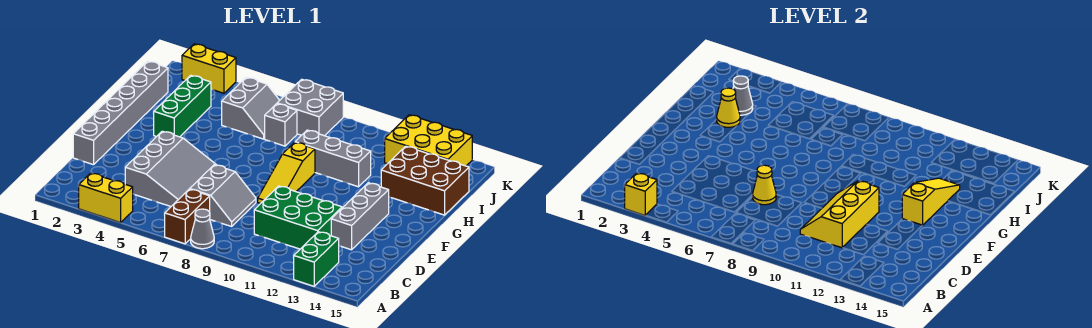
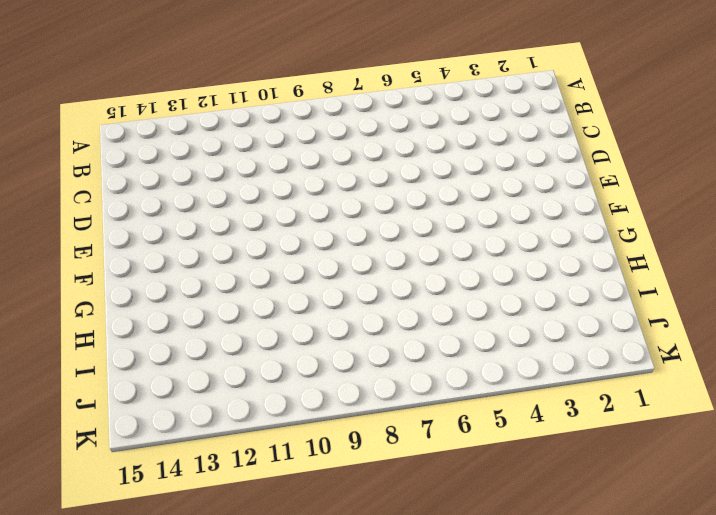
none -> yellow 1x2 brick [79,173,133,223]
none -> brown 1x2 brick [165,189,210,244]
none -> grey 1x1 cone [191,209,214,249]

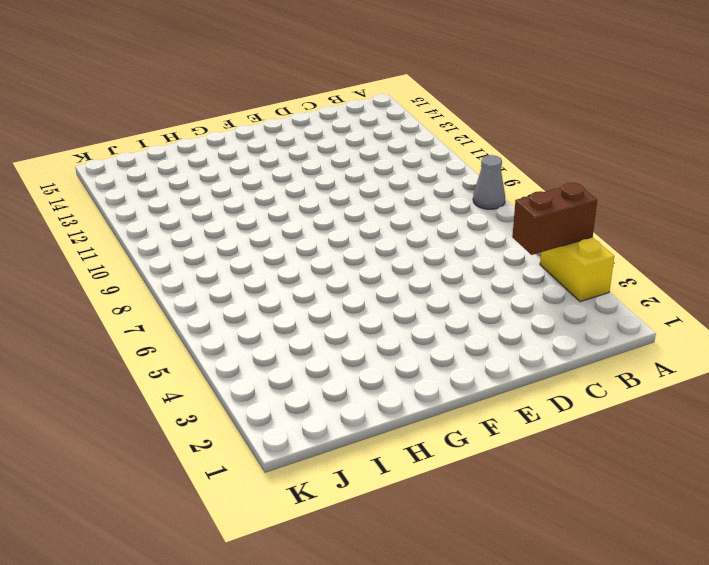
brown 1x2 brick [512,183,597,255] -> brown 1x2 brick moved to [165,189,210,244]
none -> green 1x2 brick [294,232,339,286]
none -> grey 3x3 slope [125,131,217,206]
none -> grey 2x2 slope [190,165,256,226]

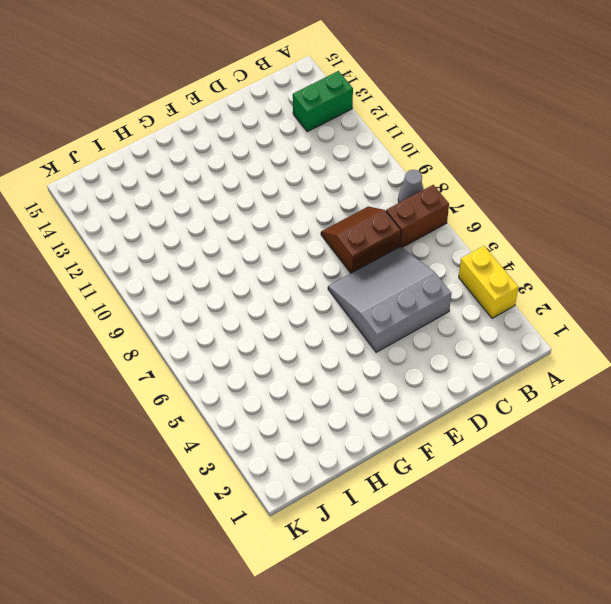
brown 2x2 slope [321,206,401,273] -> grey 2x2 slope [190,165,256,226]
none -> green 2x3 brick [254,186,342,249]
none -> grey 1x6 brick [73,61,168,165]
none -> grey 1x3 brick [331,183,389,250]

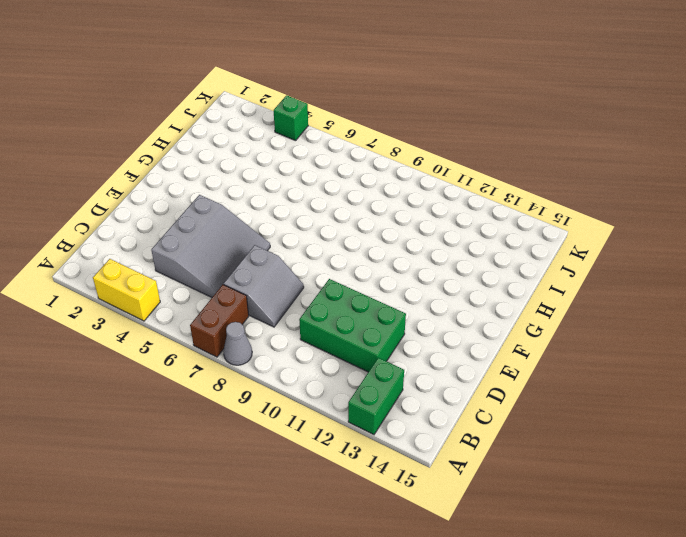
green 1x1 brick [274,95,308,141] -> none
none -> grey 1x6 brick [73,61,168,165]
none -> grey 1x3 brick [331,183,389,250]
none -> yellow 1x3 slope [258,142,315,204]

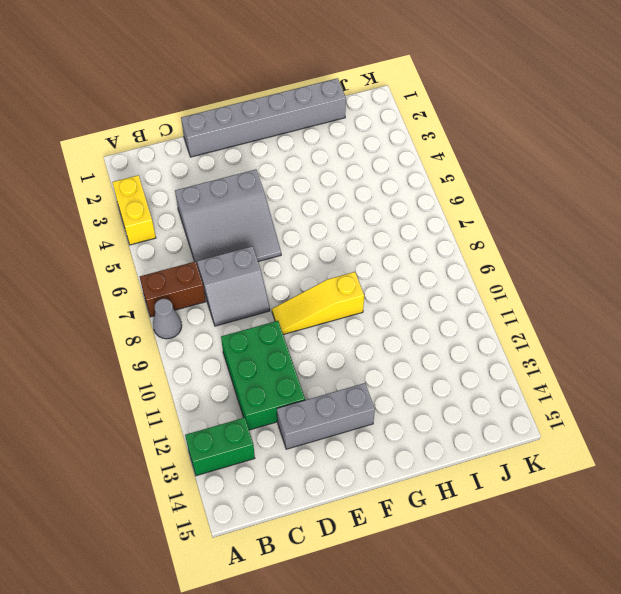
none -> green 1x3 brick [154,75,211,137]
none -> grey 1x3 brick [295,130,371,187]
none -> brown 2x3 brick [381,146,469,215]

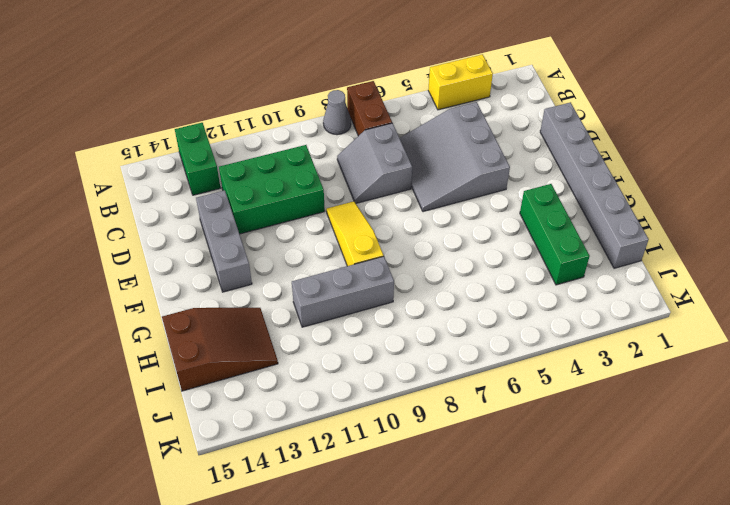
brown 2x3 slope [162,308,278,391] -> brown 2x3 brick [381,146,469,215]
none -> grey 2x2 slope [222,77,280,139]
none -> grey 1x1 brick [265,104,297,146]
none -> grey 2x2 brick [277,79,343,136]

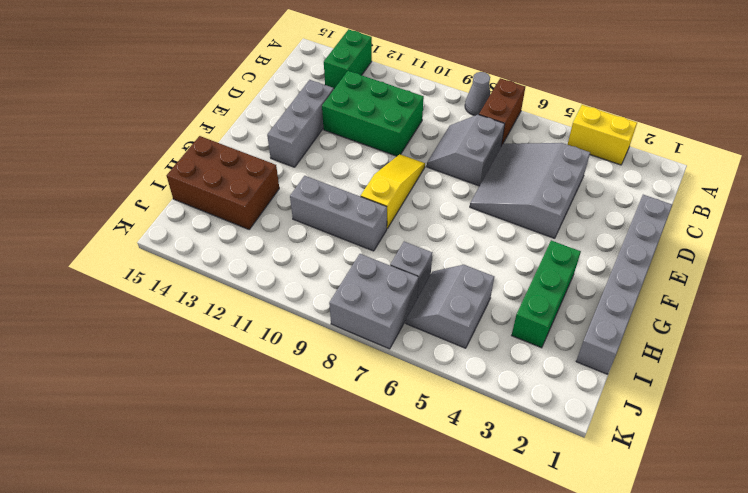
none -> yellow 2x3 brick [385,115,472,166]
none -> yellow 1x2 brick [182,44,236,93]
none -> yellow 1x1 brick [625,173,657,215]

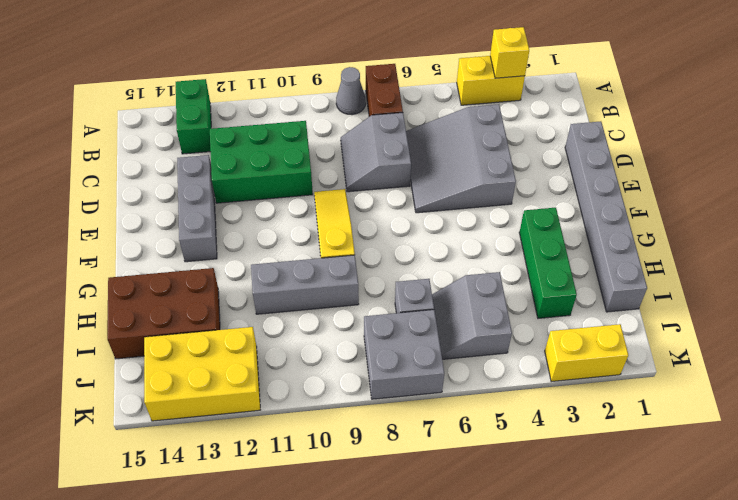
none -> yellow 2x3 slope [800,181,879,248]
none -> yellow 1x1 cone [752,165,776,205]
none -> yellow 1x3 slope [902,178,960,225]

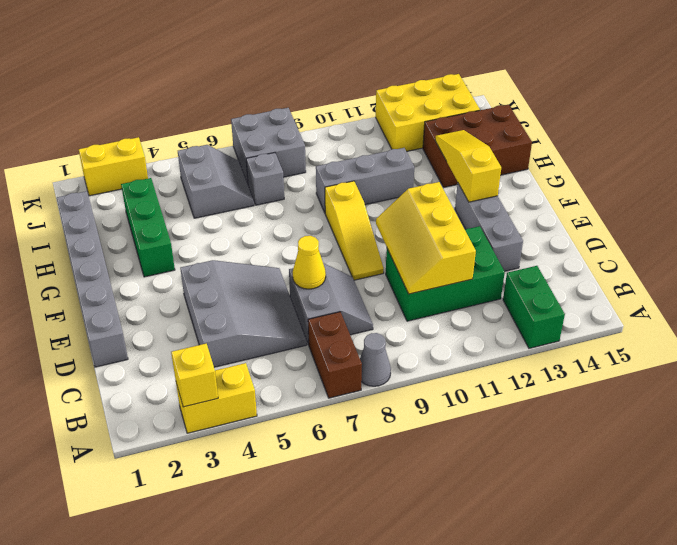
none -> yellow 1x1 cone [717,88,740,127]
none -> grey 1x1 cone [733,76,753,115]

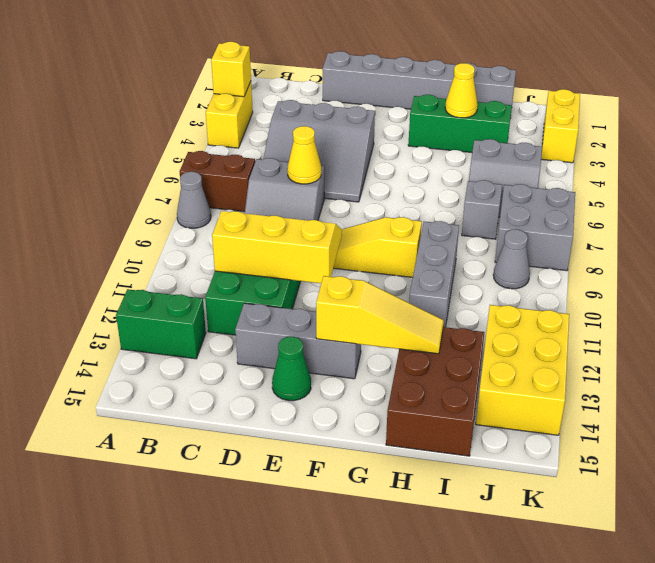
green 1x1 cone [272,337,311,401] -> none
grey 1x1 cone [493,229,530,289] -> grey 1x1 cone moved to [733,76,753,115]

